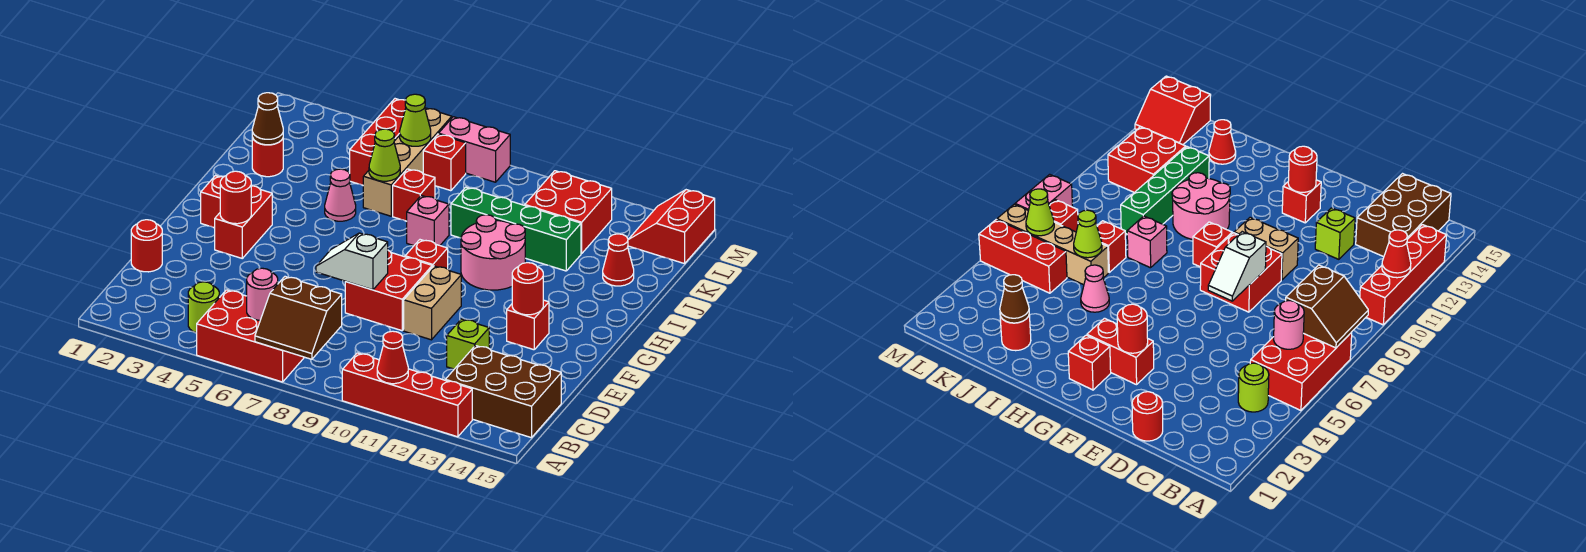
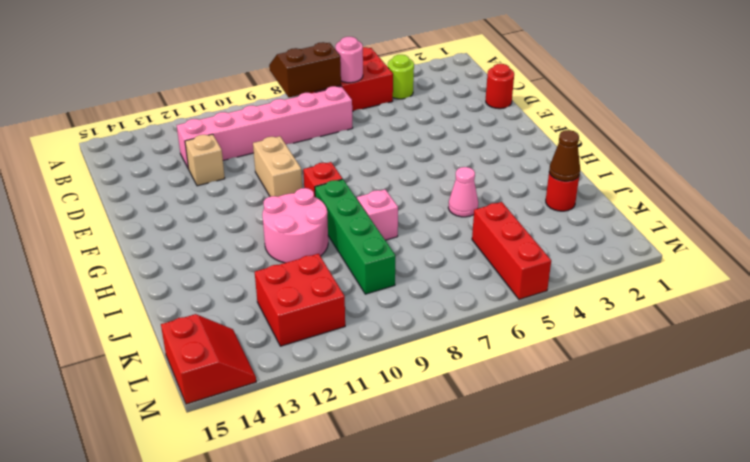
pink 1x6 brick [177,86,353,169] -> none
tan 1x1 brick [185,134,225,186] -> lime 1x1 brick [447,319,489,369]
green 1x4 brick [315,179,395,294] -> green 1x4 brick turned to [451,187,581,271]
none -> red 1x4 brick [342,353,472,437]
none -> brown 2x3 brick [446,346,561,438]
none -> red 2x2 brick [345,251,432,331]
none -> red 1x2 brick [215,186,272,258]

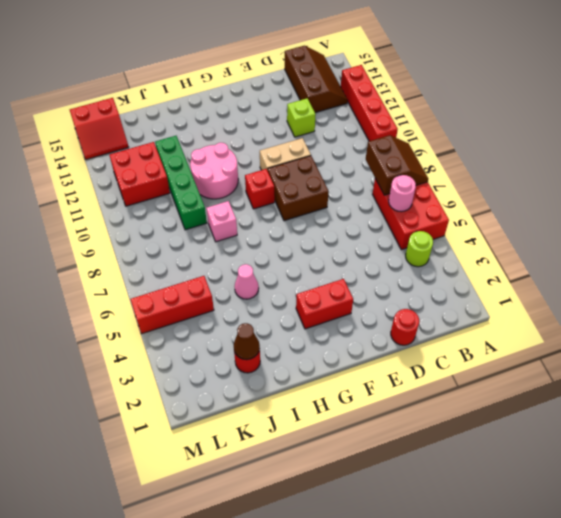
brown 2x3 slope [285,46,348,113] -> brown 2x3 brick [446,346,561,438]
brown 2x2 brick [268,156,329,221] -> red 2x2 brick [345,251,432,331]
none -> red 1x1 brick [507,300,549,350]
none -> red 1x1 brick [201,176,223,228]
none -> tan 1x4 brick [363,108,452,216]
none -> red 1x1 brick [393,169,435,221]

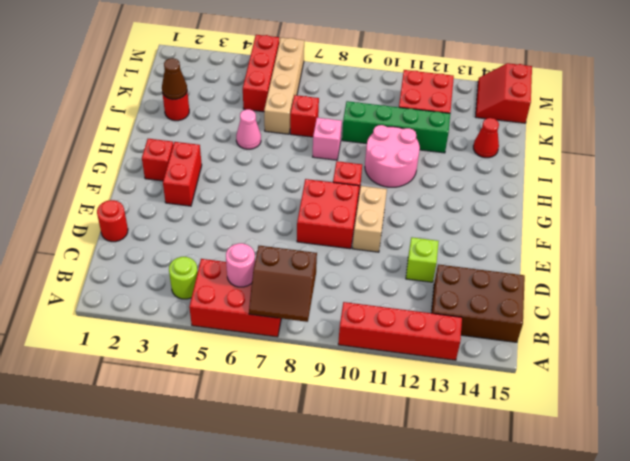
none -> red 1x1 brick [507,300,549,350]
none -> red 1x1 brick [423,134,466,191]
none -> pink 1x2 brick [439,117,510,182]
none -> red 1x1 cone [377,331,408,384]

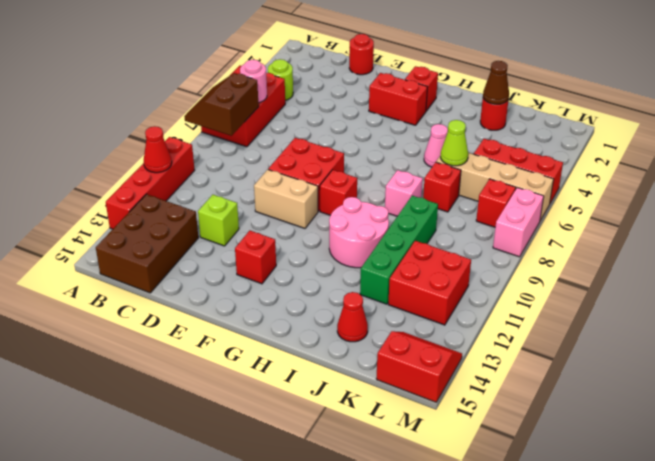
none -> white 1x2 slope [316,233,388,290]
none -> red 1x1 round brick [220,171,251,224]
none -> red 1x1 round brick [512,263,543,315]
none -> lime 1x1 cone [400,94,431,146]

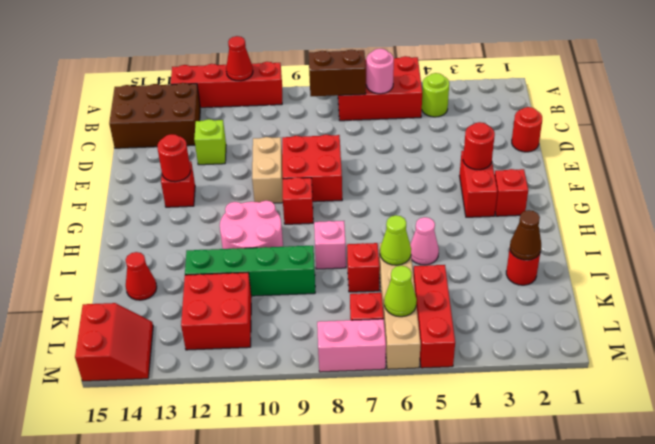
none -> white 1x2 slope [316,233,388,290]

